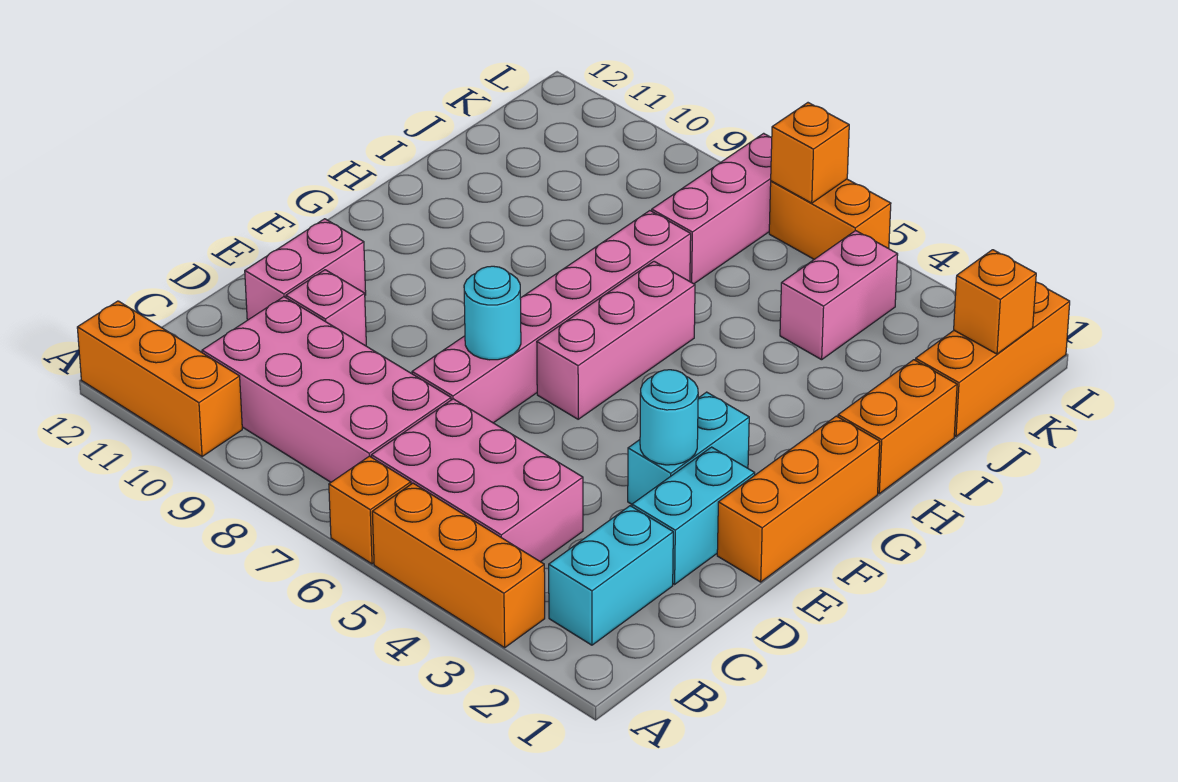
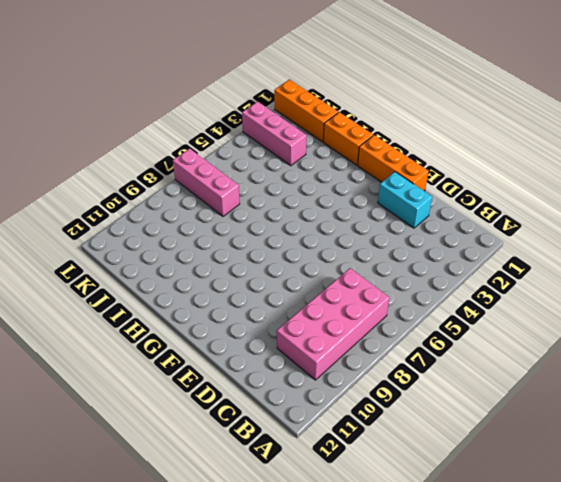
pink 1x3 brick [242,102,307,166] -> pink 1x3 brick moved to [537,261,695,419]
none -> orange 1x3 brick [372,483,545,648]
none -> orange 1x1 brick [329,456,411,564]
none -> orange 1x3 brick [77,301,242,457]

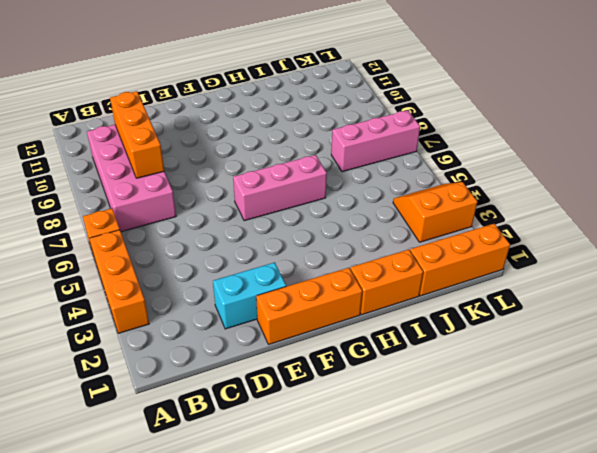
orange 1x3 brick [110,91,164,178] -> orange 1x3 brick moved to [77,301,242,457]
orange 2x2 slope [393,182,477,242] -> pink 1x2 brick [780,231,898,360]
none -> cyan 1x2 brick [549,506,673,645]
none -> pink 2x3 brick [371,399,583,562]
none -> pink 1x6 brick [412,211,691,423]

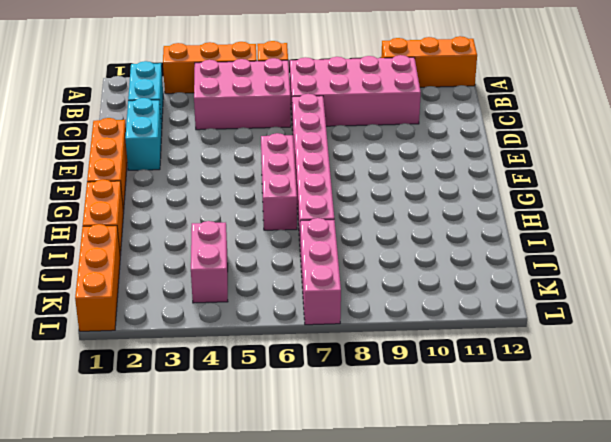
none -> pink 1x1 brick [286,270,366,346]
none -> pink 1x2 brick [245,219,366,320]
none -> cyan 1x2 brick [628,392,749,504]

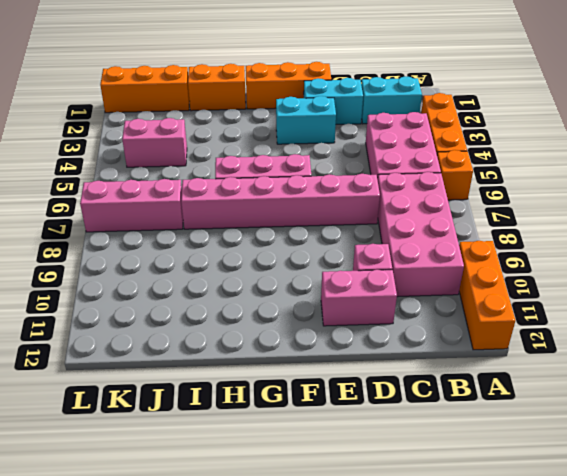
none -> orange 1x2 brick [769,179,891,259]
none -> cyan 1x1 round brick [640,370,698,465]
none -> cyan 1x1 round brick [464,266,521,360]

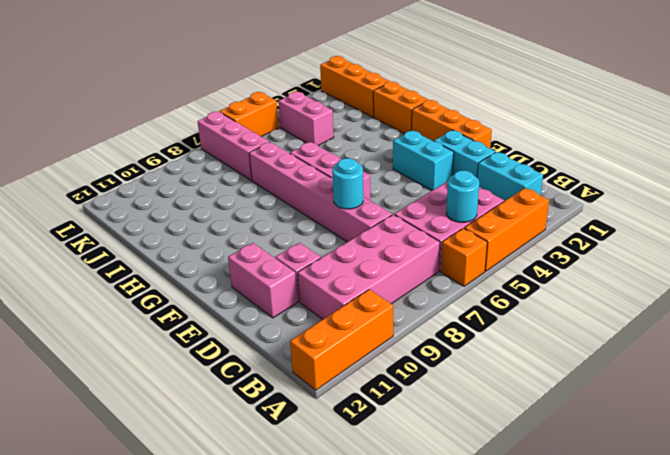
cyan 1x1 round brick [446,171,479,222] -> cyan 1x1 round brick moved to [640,370,698,465]
none -> orange 1x1 brick [954,250,1036,354]
none -> orange 1x1 brick [771,103,849,203]

